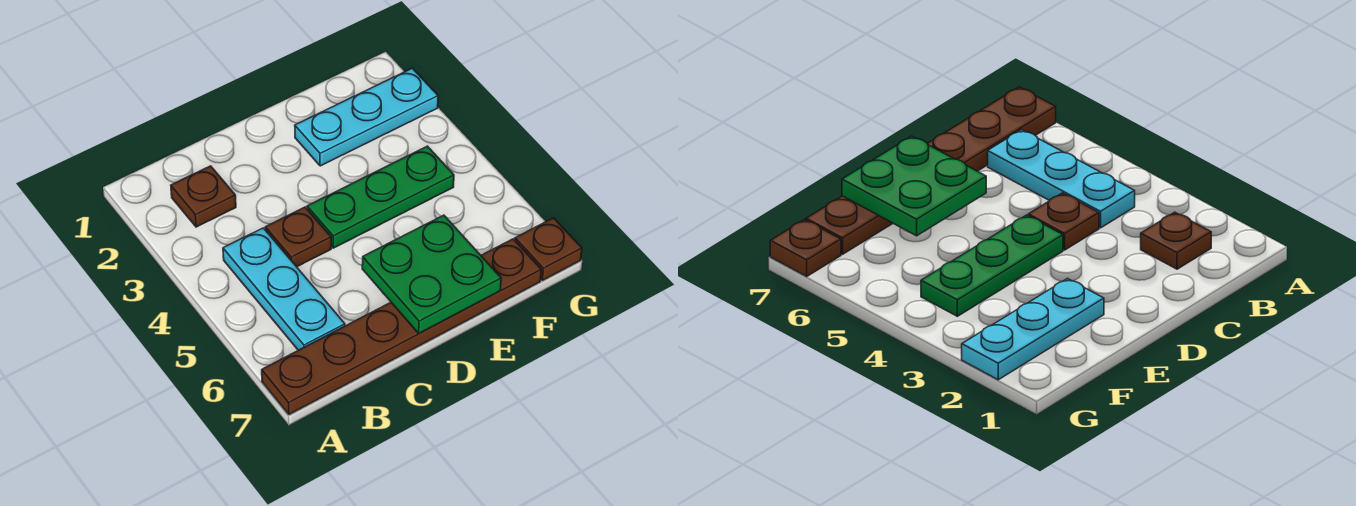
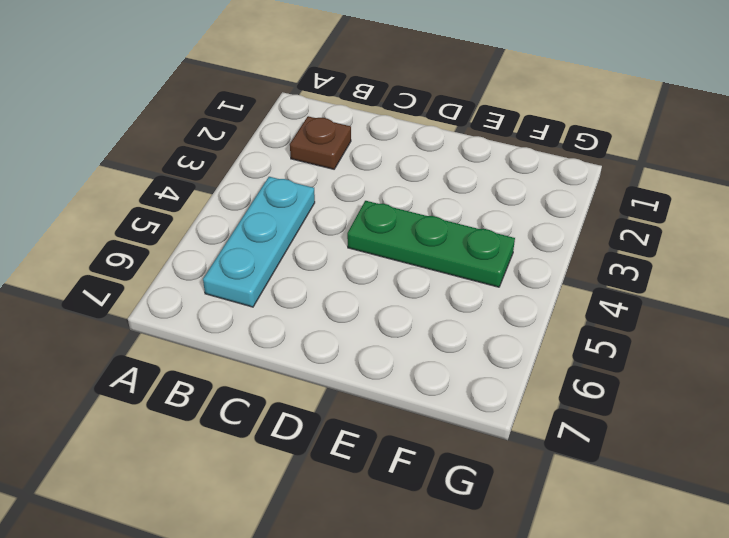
none -> brown 1x6 plate [262,239,541,415]
none -> brown 1x1 plate [265,207,331,267]

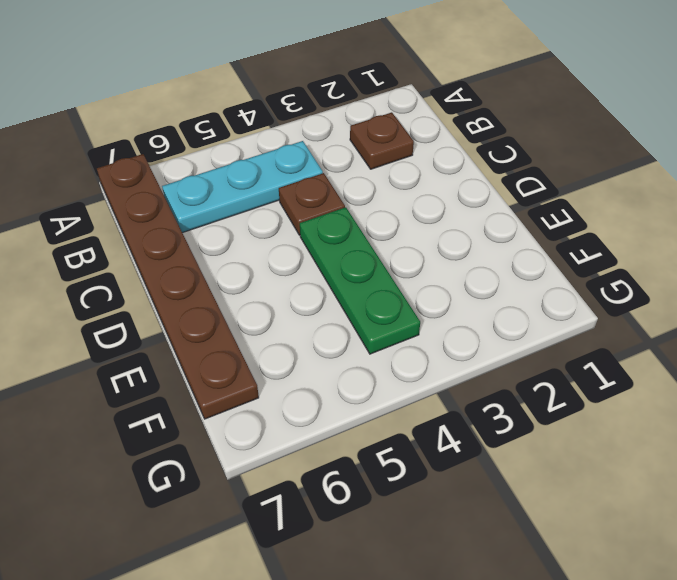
none -> cyan 1x3 plate [295,68,438,166]
none -> brown 1x1 plate [515,218,582,280]

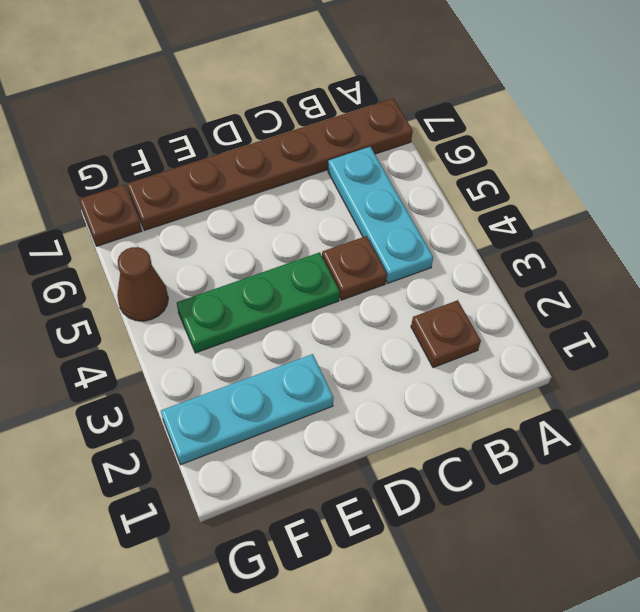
brown 1x1 cone [117,247,168,321] -> none
none -> green 2x2 plate [362,215,501,333]

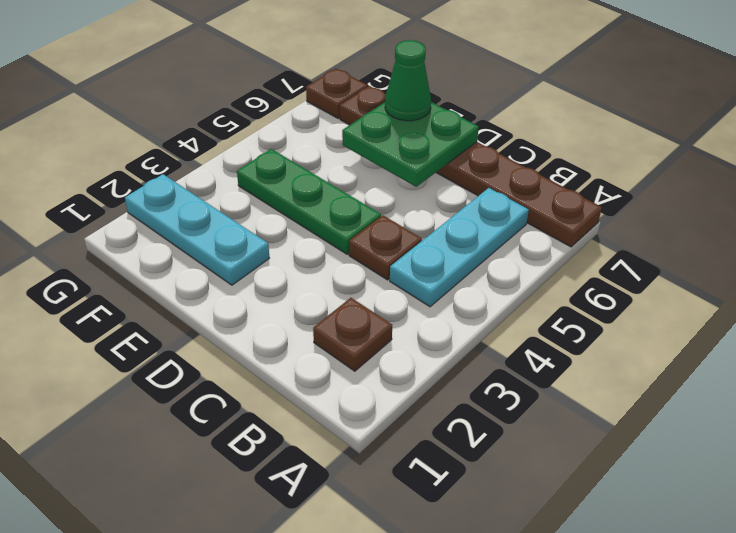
green 1x1 cone [385,40,431,121] -> none

